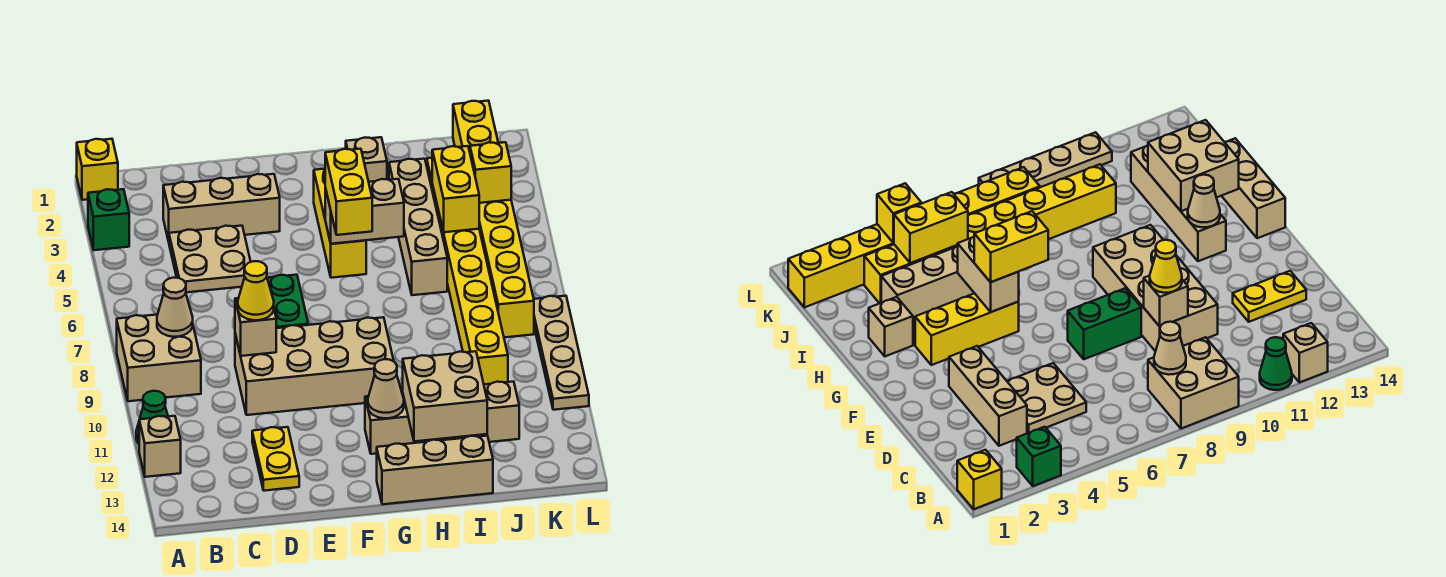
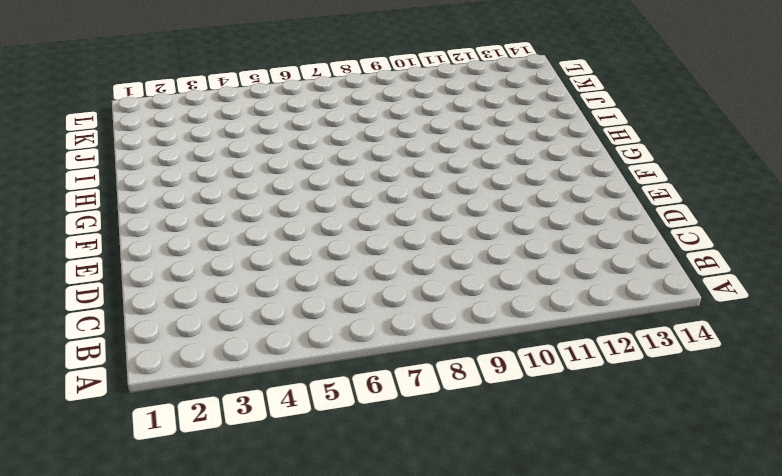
none -> yellow 1x1 brick [77,139,118,200]
none -> green 1x1 brick [88,189,129,250]
none -> tan 2x2 brick [117,315,201,401]

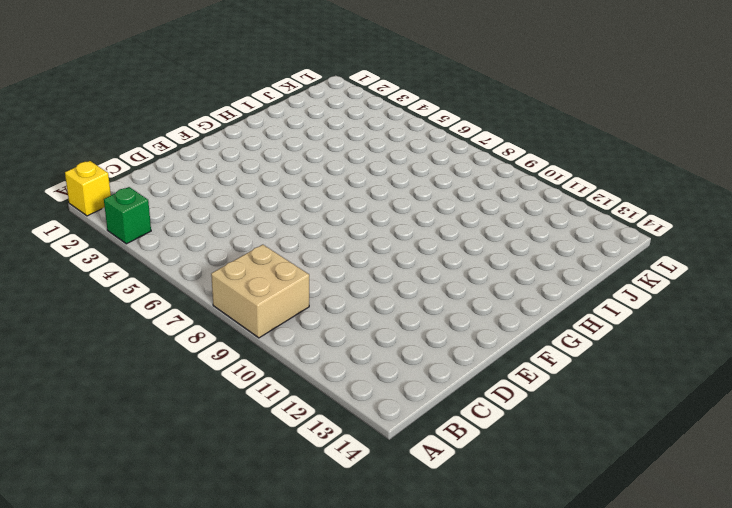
none -> green 1x1 cone [136,391,168,444]
none -> tan 1x1 brick [139,416,181,477]
none -> tan 1x3 brick [163,174,280,241]

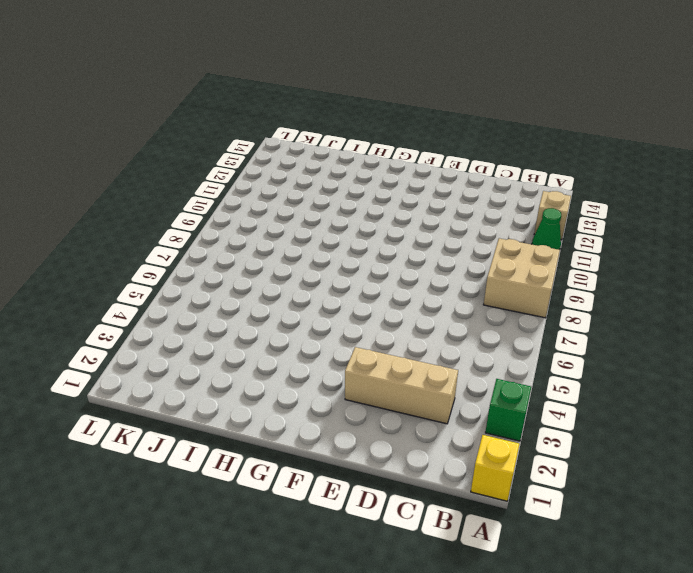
none -> tan 2x2 plate [169,226,251,292]
none -> tan 2x4 brick [235,317,394,415]
none -> yellow 1x2 plate [252,427,299,491]

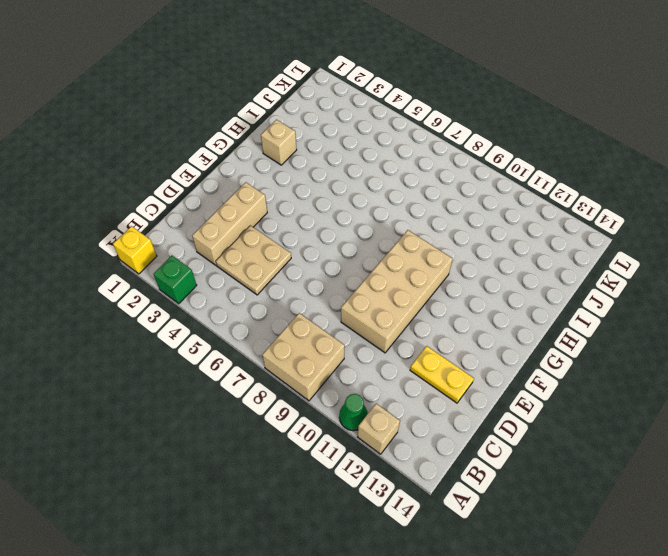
none -> green 1x2 brick [267,275,308,328]
none -> yellow 1x3 brick [314,169,366,278]
none -> tan 1x4 brick [365,381,519,454]

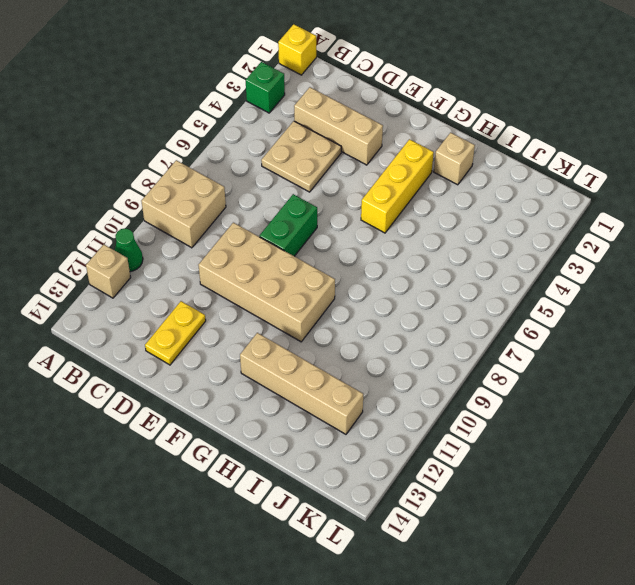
none -> tan 1x3 brick [377,436,493,504]
none -> tan 1x4 brick [389,159,447,295]
none -> yellow 1x8 brick [427,158,508,384]

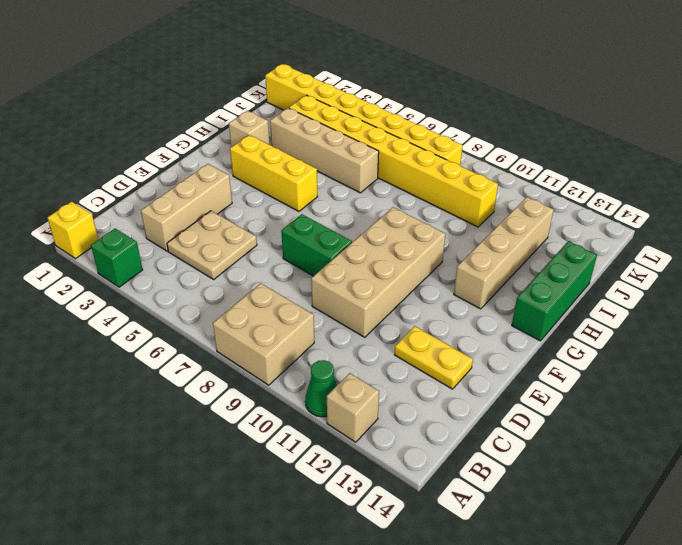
green 1x3 brick [512,241,597,341] -> tan 1x3 brick [377,436,493,504]
none -> tan 1x4 plate [534,296,589,410]
none -> tan 1x1 cone [157,278,193,337]
none -> tan 1x1 brick [235,298,276,356]

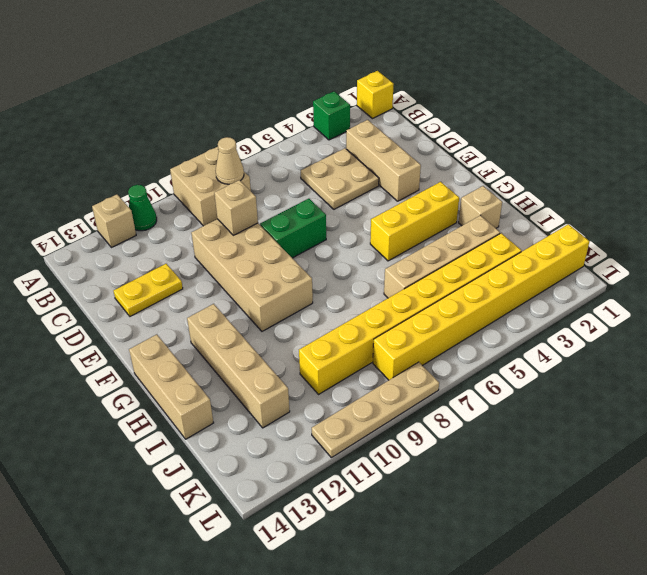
none -> tan 1x2 brick [325,179,404,244]
none -> tan 1x1 cone [368,359,404,418]
none -> tan 2x2 brick [403,351,487,441]

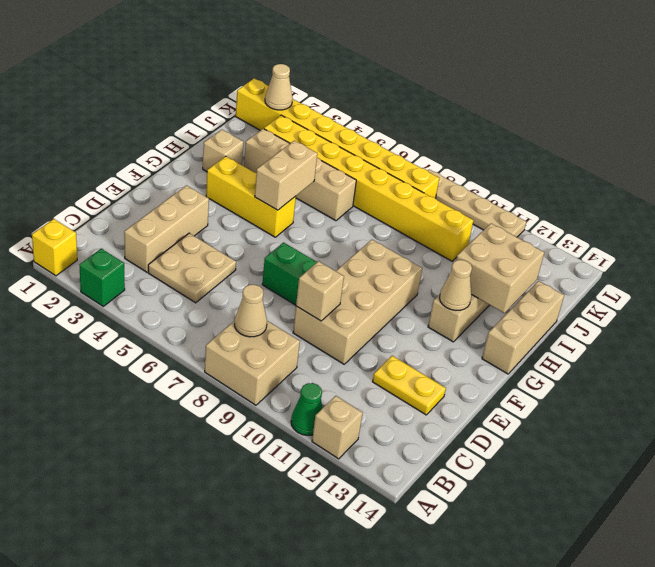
tan 1x1 cone [265,64,293,110] -> none
none -> yellow 1x2 brick [432,146,479,232]
none -> yellow 1x1 brick [470,142,511,203]
none -> yellow 1x1 cone [238,261,274,320]

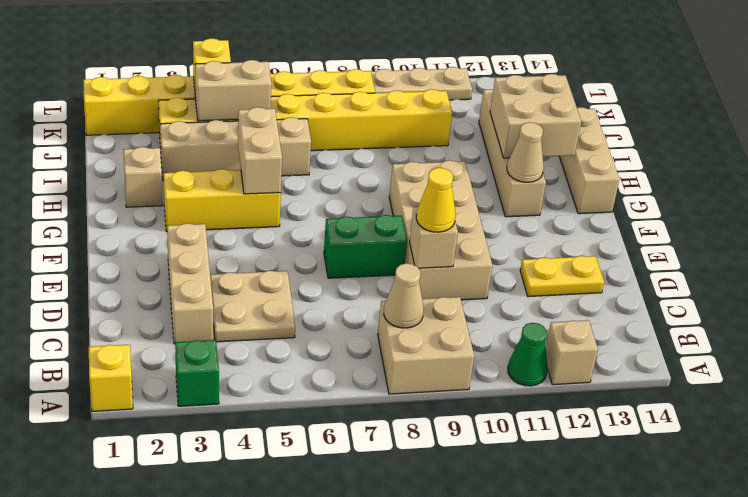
tan 1x2 brick [195,60,271,121] -> yellow 1x2 brick [432,146,479,232]
none -> yellow 1x2 brick [325,149,372,235]

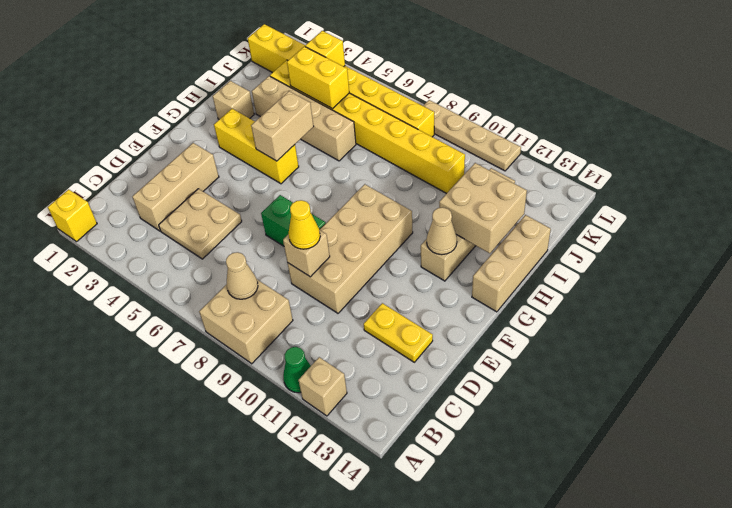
none -> green 1x1 brick [88,189,129,250]
none -> yellow 1x2 brick [325,149,372,235]

